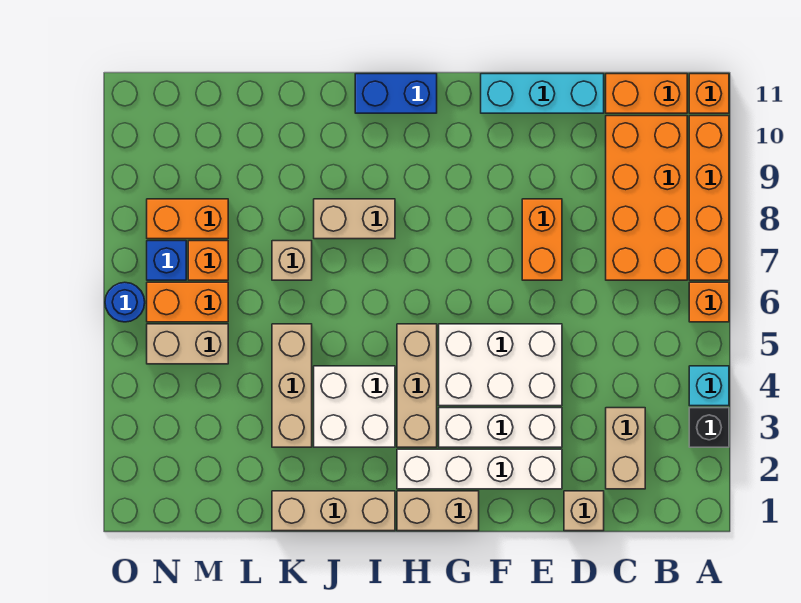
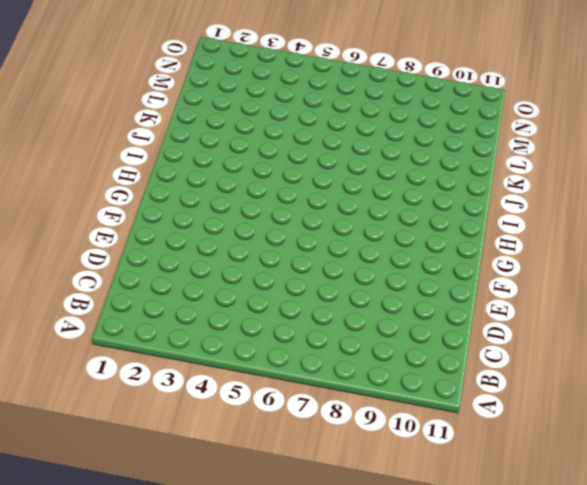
none -> black 1x1 brick [689,408,729,447]
none -> cyan 1x1 brick [689,366,729,406]
none -> orange 1x1 brick [689,282,729,322]

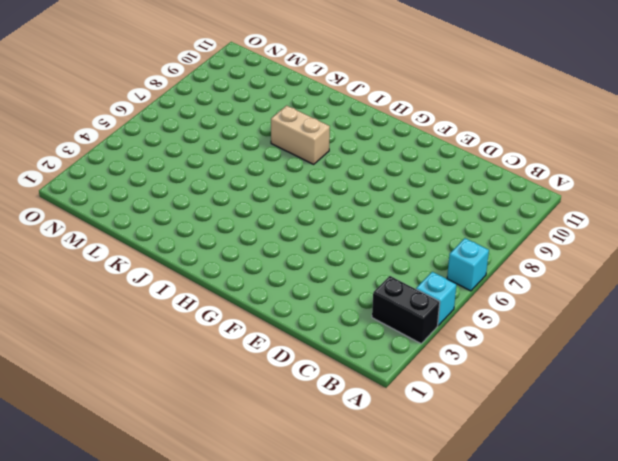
black 1x2 brick [372,276,440,344] -> black 1x1 brick [689,408,729,447]
cyan 1x1 brick [447,238,489,291] -> orange 1x1 brick [689,282,729,322]
none -> orange 1x4 brick [689,116,729,280]
none -> orange 1x1 brick [689,74,729,113]
none -> orange 2x4 brick [606,116,687,280]

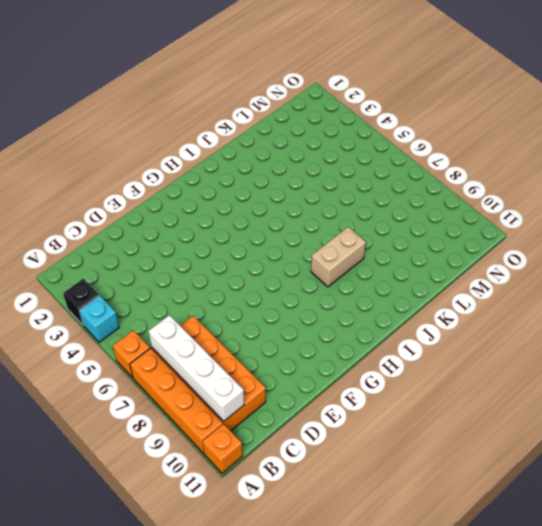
white 1x4 brick [149,315,244,421] -> white 1x4 brick turned to [397,449,562,489]
none -> orange 1x2 brick [606,74,687,113]
none -> tan 1x2 brick [606,408,645,489]
none -> tan 1x1 brick [564,491,604,531]

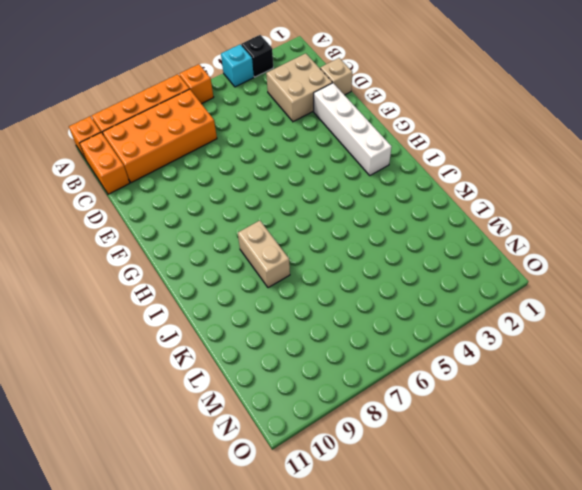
tan 2x2 brick [266,53,332,122] -> tan 1x2 brick [606,408,645,489]
none -> cyan 1x3 brick [481,74,604,113]
none -> white 1x3 brick [439,408,562,447]
none -> white 2x3 brick [439,324,562,406]

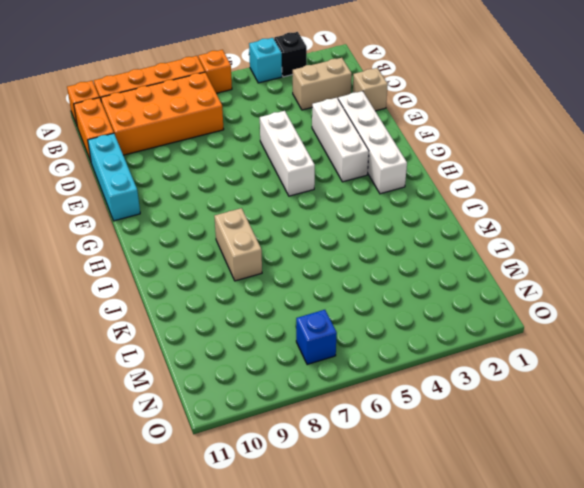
white 1x3 brick [260,111,315,196] -> white 2x3 brick [439,324,562,406]
none -> orange 1x2 brick [522,199,562,280]
none -> tan 1x2 brick [397,491,479,531]
none -> tan 1x3 brick [397,324,437,447]

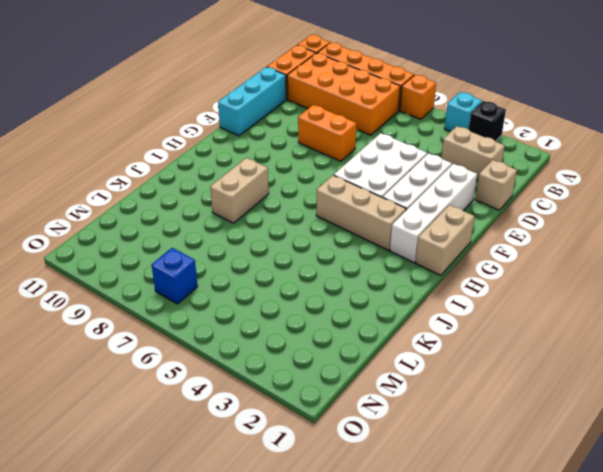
none -> blue 1x2 brick [355,74,437,113]
none -> tan 1x3 brick [272,491,395,531]
none -> white 2x2 brick [314,366,395,447]

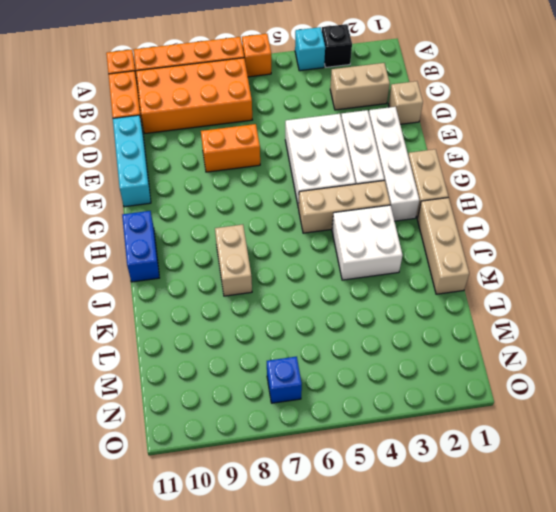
none -> tan 1x3 brick [272,324,312,447]
none -> tan 1x1 brick [272,241,312,280]
none -> tan 1x2 brick [147,324,228,364]

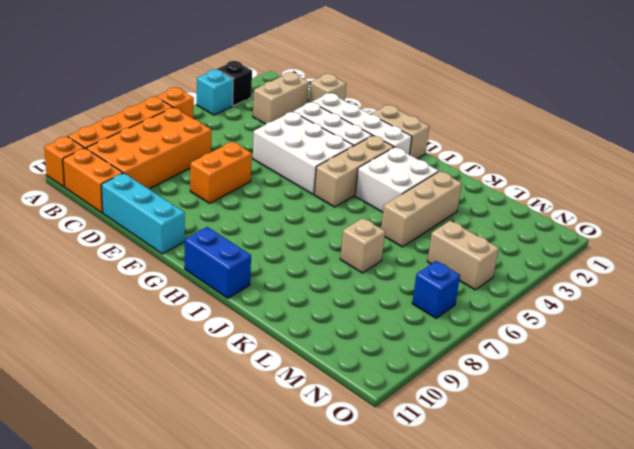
none -> tan 1x3 brick [272,491,395,531]
none -> tan 1x2 brick [314,199,395,239]
none -> orange 1x2 brick [147,282,228,322]

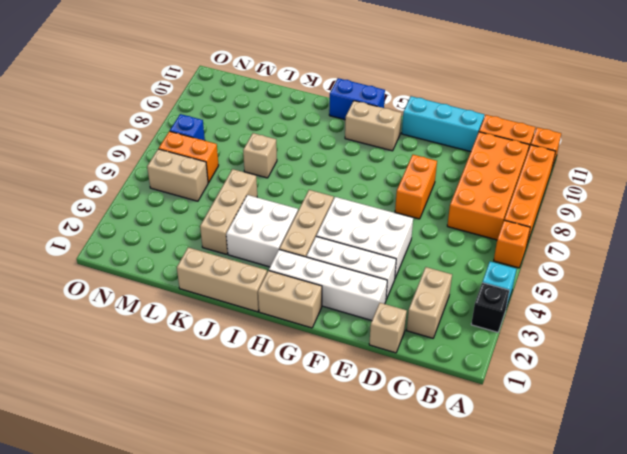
tan 1x2 brick [345,101,402,151] -> tan 1x2 brick moved to [314,199,395,239]
none -> orange 1x1 brick [188,241,228,280]
none -> orange 1x2 brick [147,199,228,239]
none -> blue 1x1 round brick [105,282,145,322]

